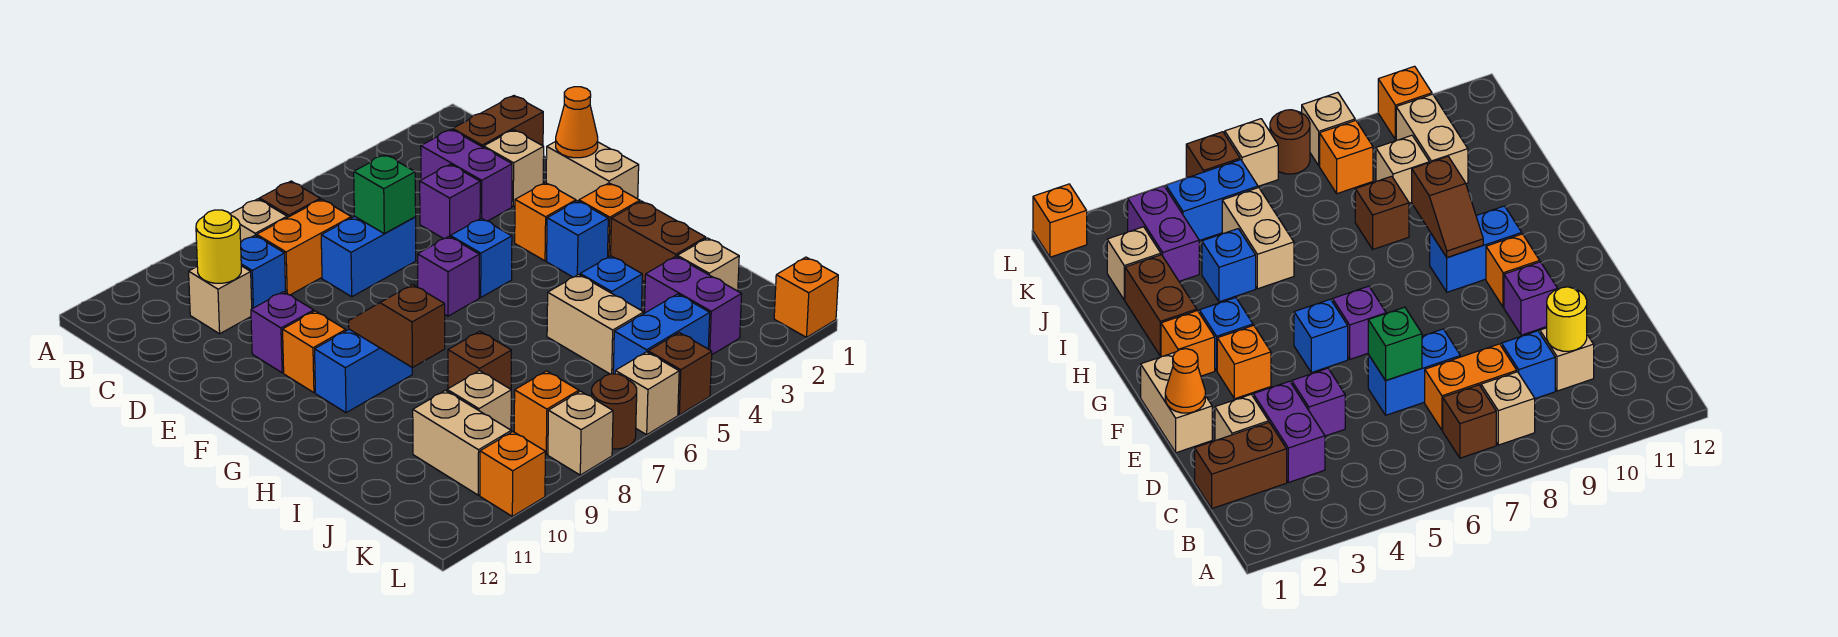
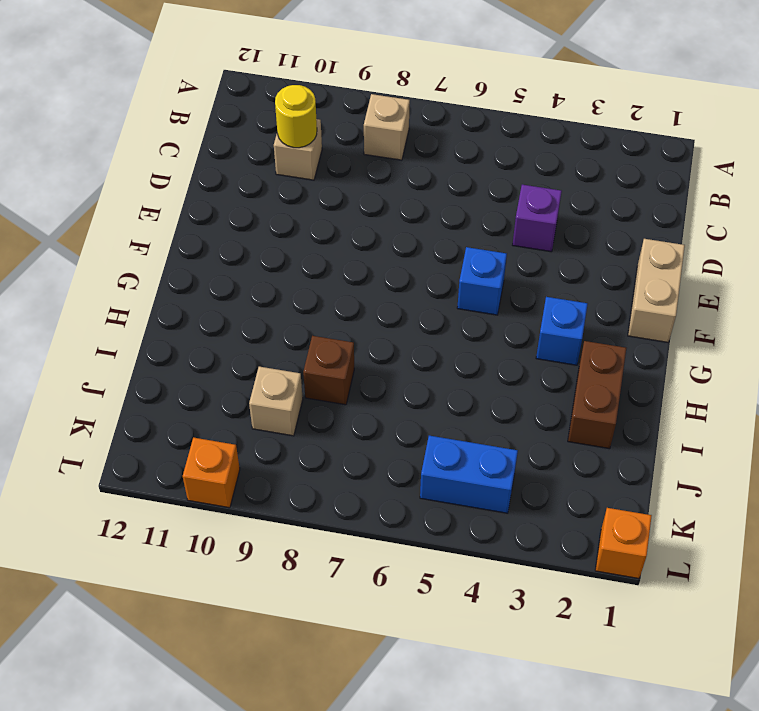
none -> brown 1x1 brick [259,181,320,218]
none -> brown 1x2 brick [453,96,543,147]
none -> purple 1x2 brick [421,129,512,221]
none -> orange 1x2 brick [257,199,351,295]

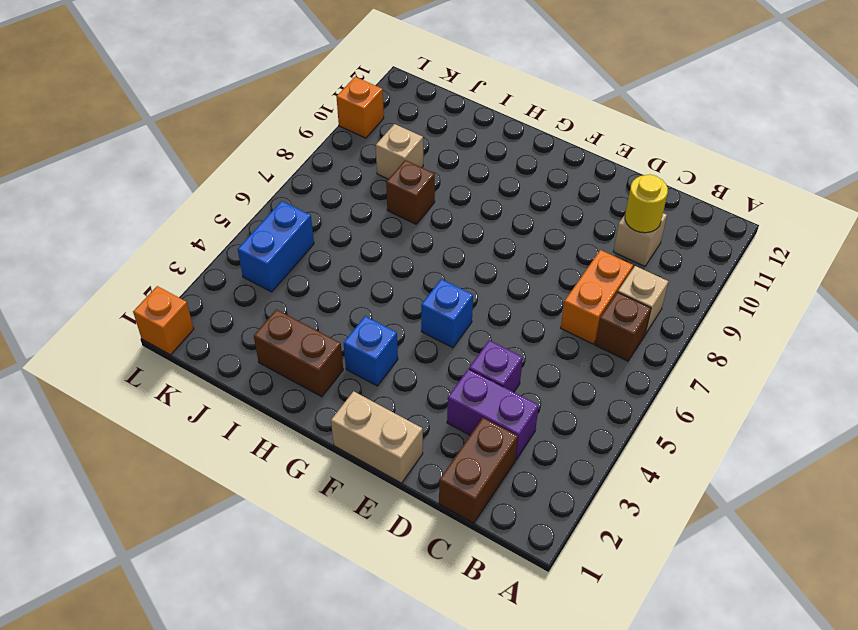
none -> blue 1x1 brick [241,235,286,309]
none -> tan 1x1 brick [484,130,544,206]
none -> blue 1x2 brick [321,216,416,297]
none -> purple 1x1 brick [251,292,314,373]

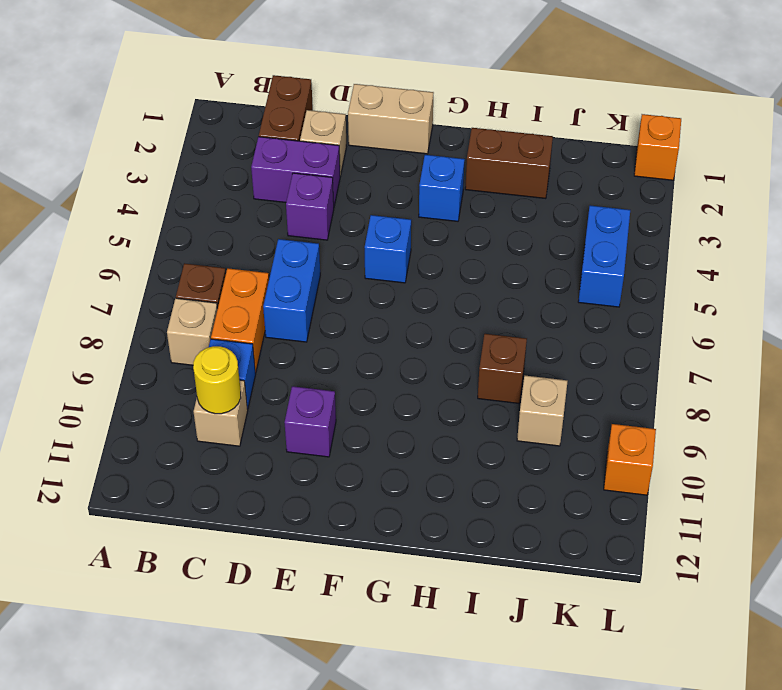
none -> orange 1x1 brick [515,183,576,261]
none -> purple 1x1 brick [418,237,479,316]
none -> orange 1x1 brick [283,311,346,393]
none -> orange 1x1 brick [579,183,640,257]

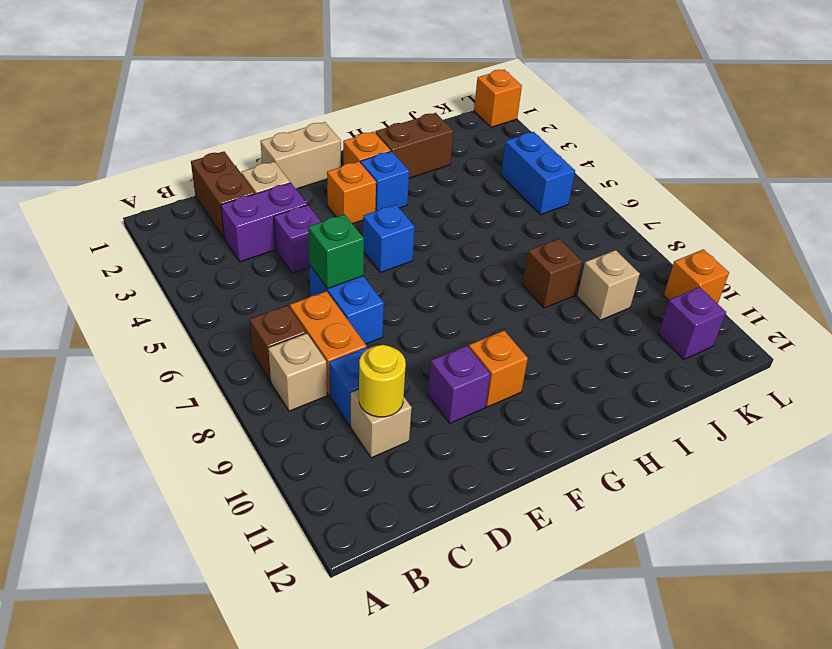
purple 1x1 brick [659,287,726,360] -> purple 1x1 brick moved to [418,237,479,316]
none -> blue 1x2 brick [315,329,412,413]
none -> blue 1x1 brick [580,256,642,310]
none -> tan 1x2 brick [547,275,644,374]
none -> tan 1x1 brick [677,238,739,291]

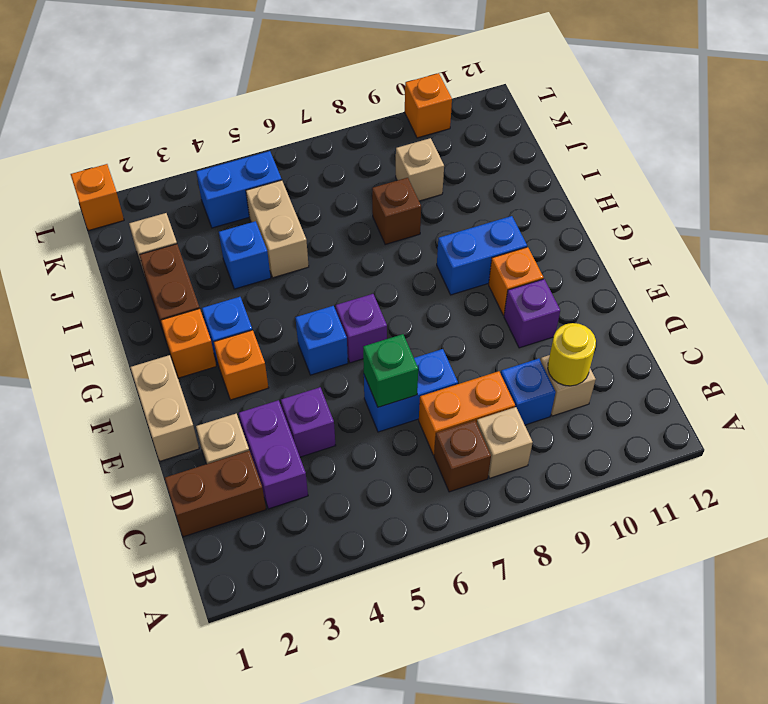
none -> purple 1x2 brick [644,256,742,354]
none -> tan 1x2 brick [413,390,511,495]
none -> orange 1x1 brick [514,371,579,454]
none -> brown 1x1 brick [648,333,712,415]

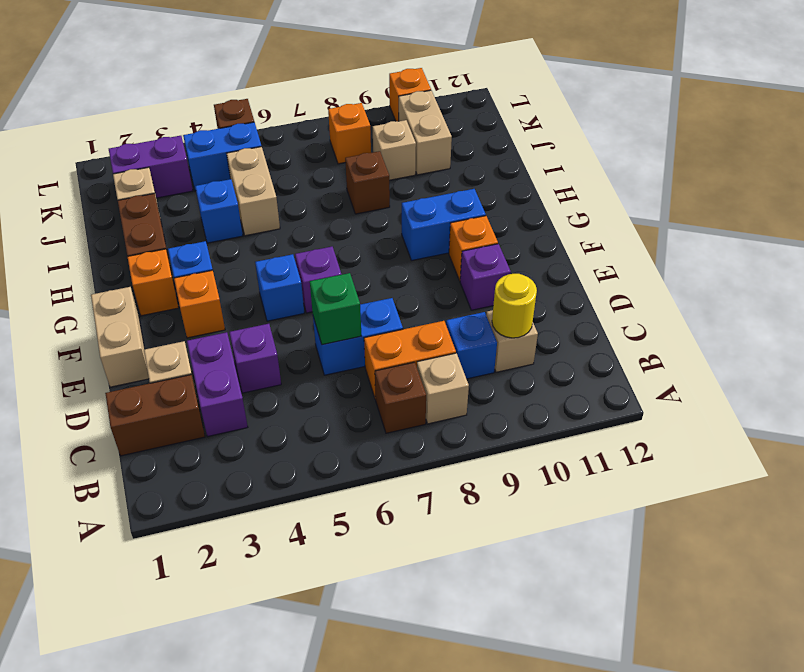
purple 1x2 brick [109,136,193,198] -> purple 1x2 brick turned to [644,256,742,354]
none -> orange 1x1 brick [774,257,838,337]
none -> tan 1x1 brick [615,352,679,435]
none -> brown 1x1 round brick [592,374,637,449]
none -> tan 1x1 brick [548,391,613,475]

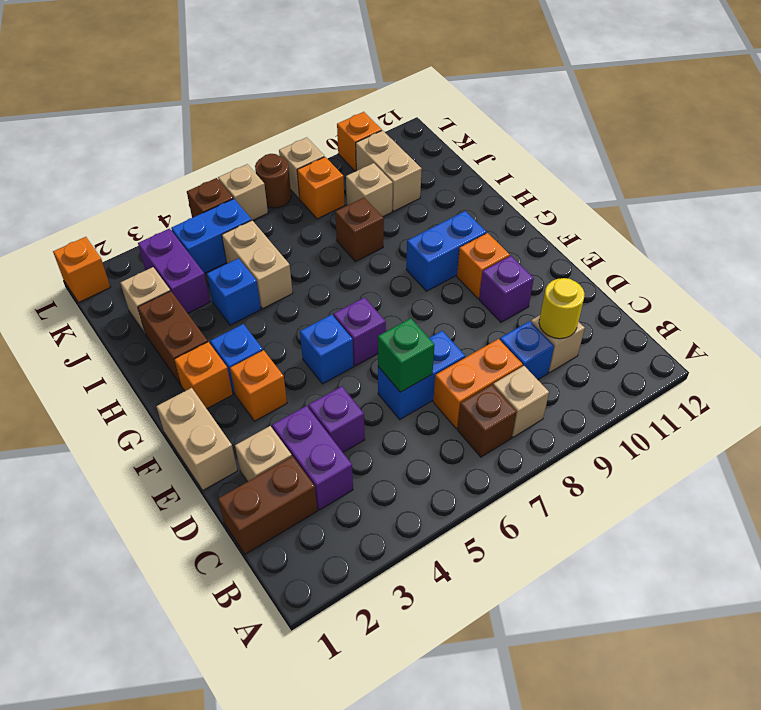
none -> orange 1x1 cone [556,87,598,158]
none -> brown 1x2 slope [349,285,445,368]

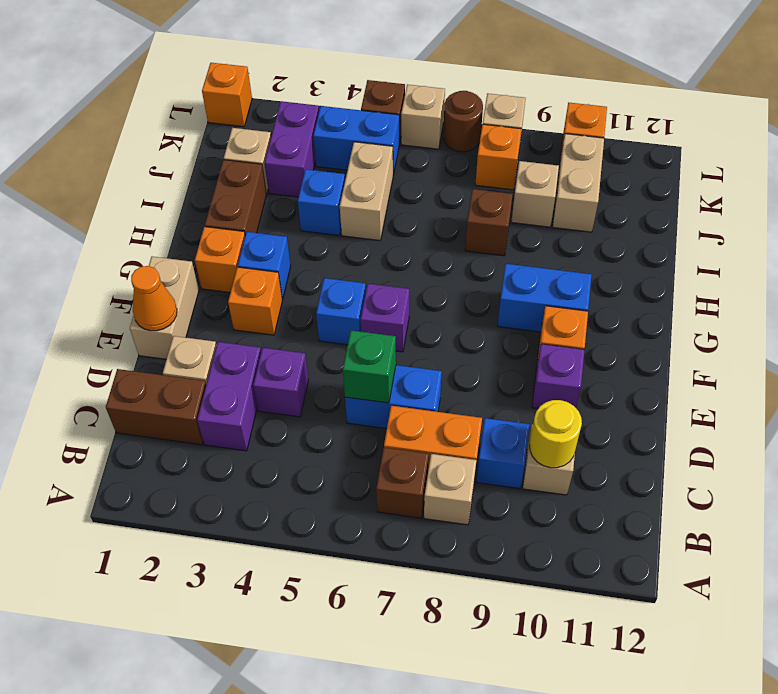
none -> brown 1x2 slope [349,285,445,368]

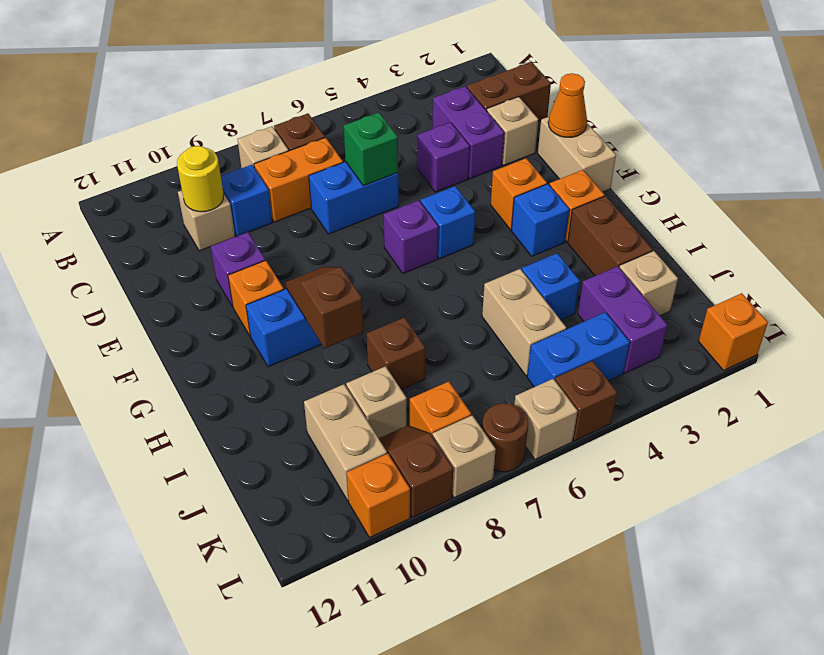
brown 1x2 slope [379,426,453,517] -> none

